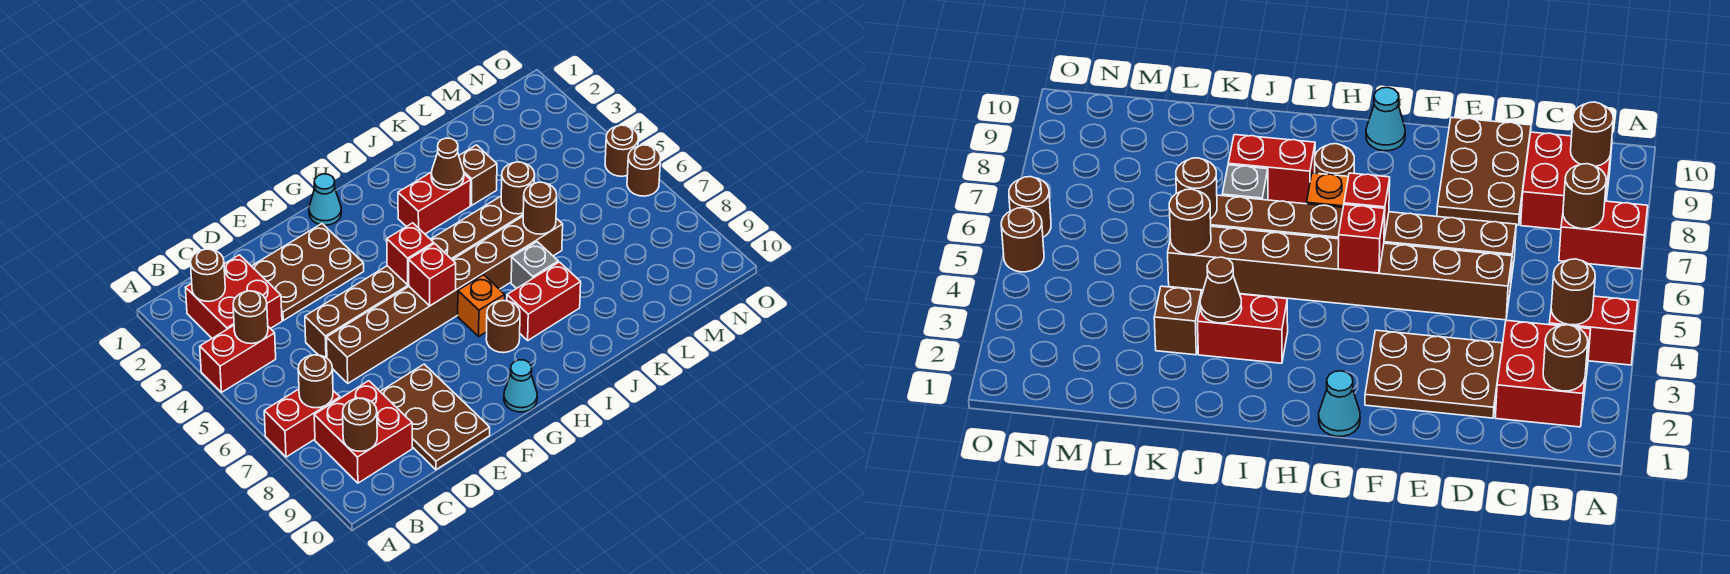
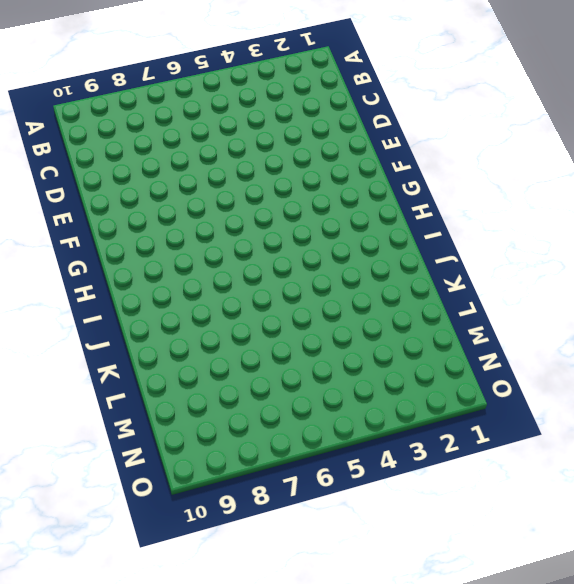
none -> red 1x2 brick [200,326,276,392]
none -> red 1x2 brick [264,389,340,457]
none -> red 2x2 brick [186,255,282,338]

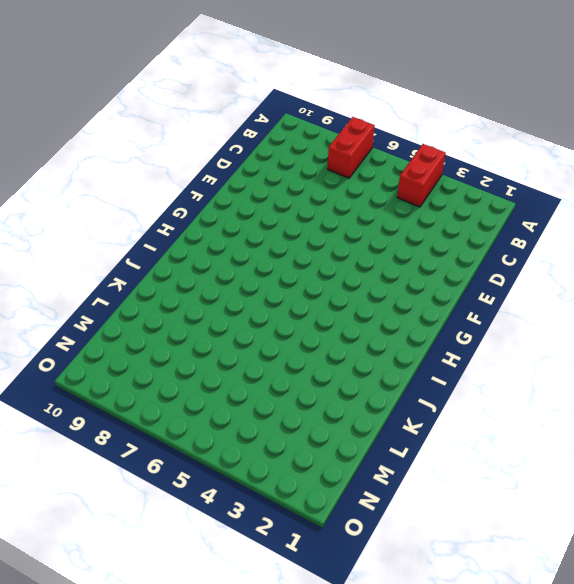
none -> red 2x2 brick [186,255,282,338]
none -> red 2x2 brick [314,381,412,483]
none -> brown 2x3 plate [252,224,364,320]

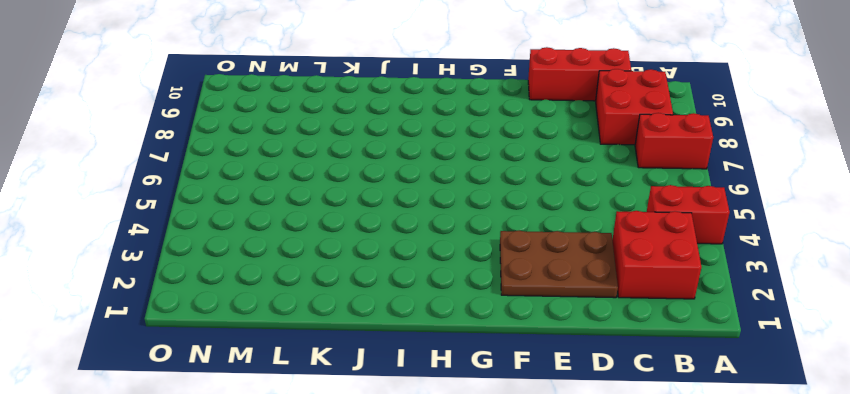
red 1x3 brick [528,47,631,101] -> brown 2x3 plate [380,364,490,470]
none -> brown 1x8 brick [305,196,523,358]
none -> brown 1x8 brick [326,217,563,383]
none -> cyan 1x1 cone [309,174,341,225]

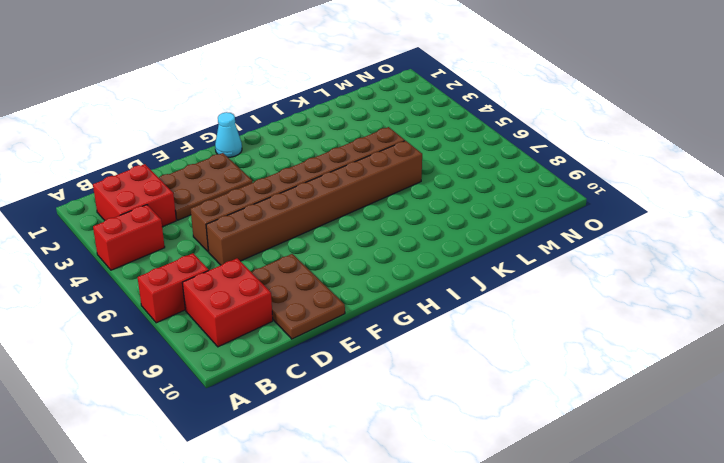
none -> cyan 1x1 cone [504,360,537,412]
none -> orange 1x1 brick [458,275,505,336]
none -> brown 1x1 round brick [486,301,520,353]

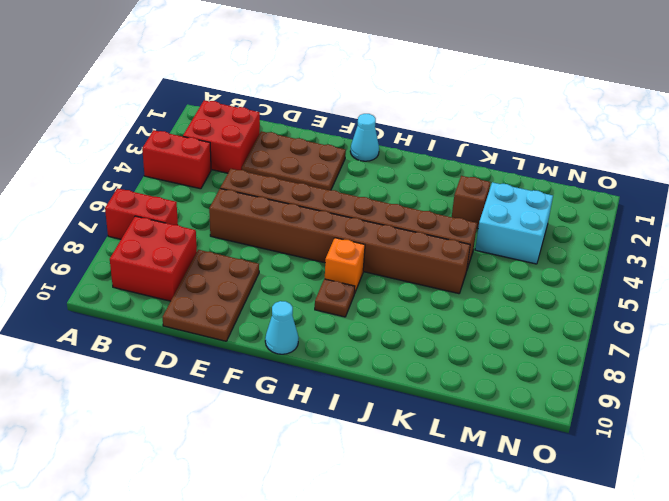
brown 1x1 plate [315,279,355,317] -> brown 1x1 round brick [486,301,520,353]
cyan 2x2 brick [475,182,553,264] -> none
none -> red 1x2 brick [398,172,471,234]
none -> red 1x2 brick [507,262,581,340]
none -> grey 1x1 brick [511,242,558,289]

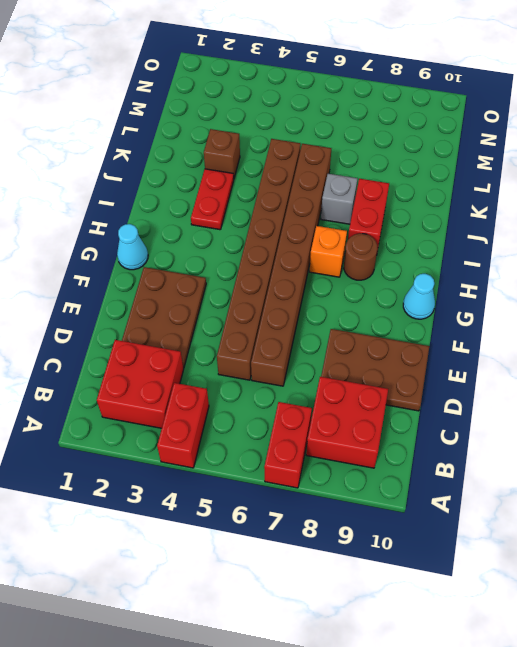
red 1x2 plate [191,169,234,230] -> red 1x2 brick [398,172,471,234]
none -> brown 1x1 round brick [605,125,638,176]
none -> brown 1x1 round brick [627,145,661,196]
none -> brown 1x1 round brick [191,249,225,301]

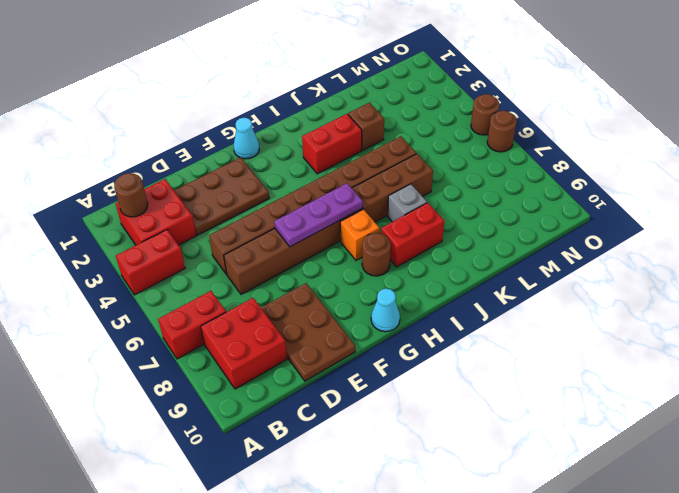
purple 1x3 plate [274,183,363,247] -> red 1x1 brick [409,244,456,306]
none -> brown 1x1 round brick [233,291,268,344]
none -> brown 1x1 round brick [298,355,333,408]
none -> brown 1x1 round brick [343,398,377,451]

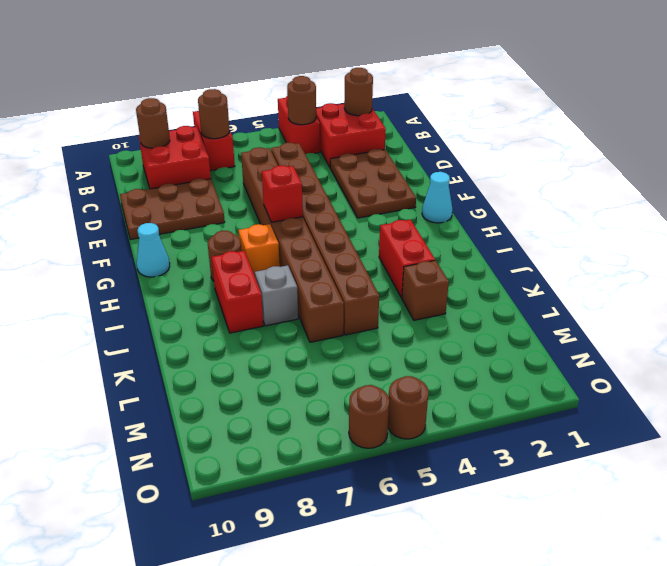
none -> red 1x1 brick [387,223,434,285]
none -> brown 1x1 cone [431,138,464,190]
none -> brown 1x1 round brick [501,162,535,214]

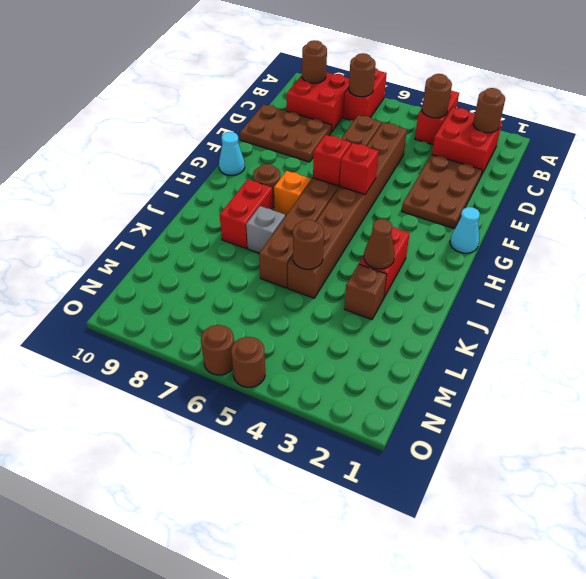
none -> brown 1x1 round brick [523,182,557,234]

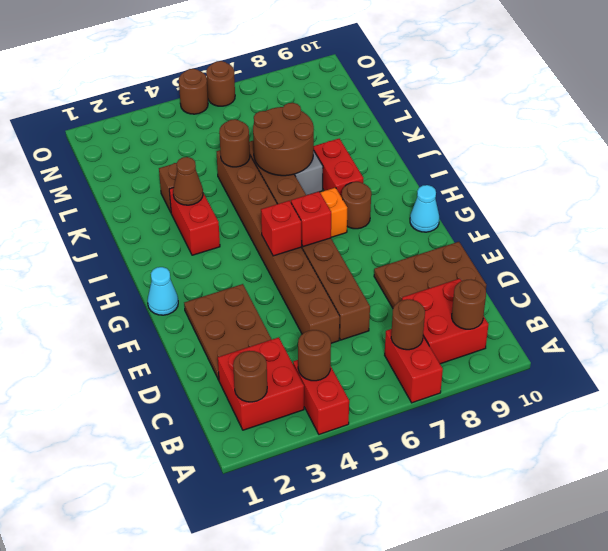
brown 2x2 round brick [253,103,314,176] -> brown 1x1 round brick [523,182,557,234]

